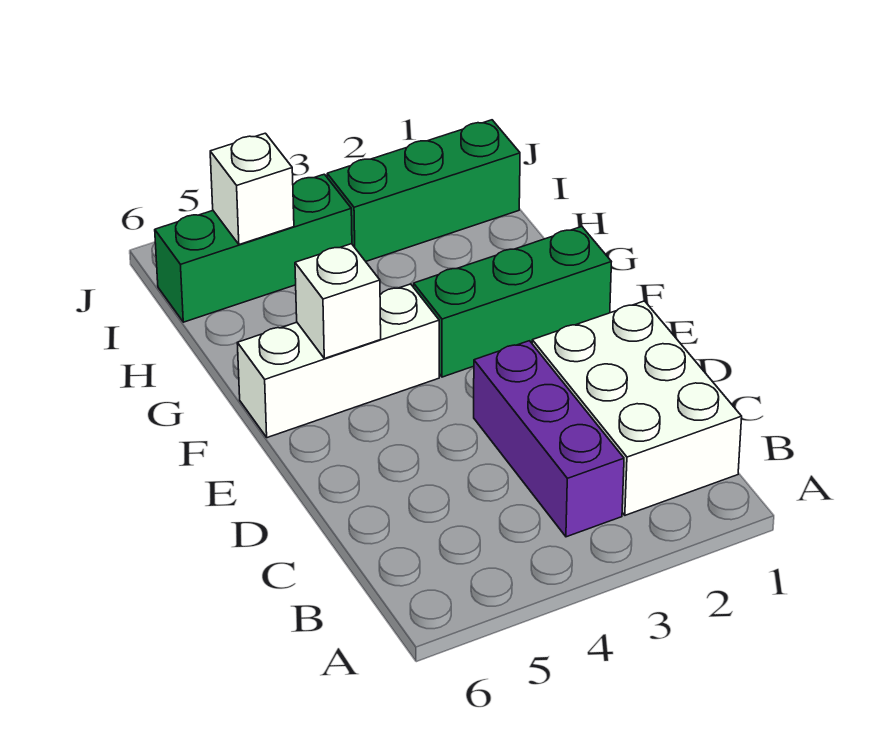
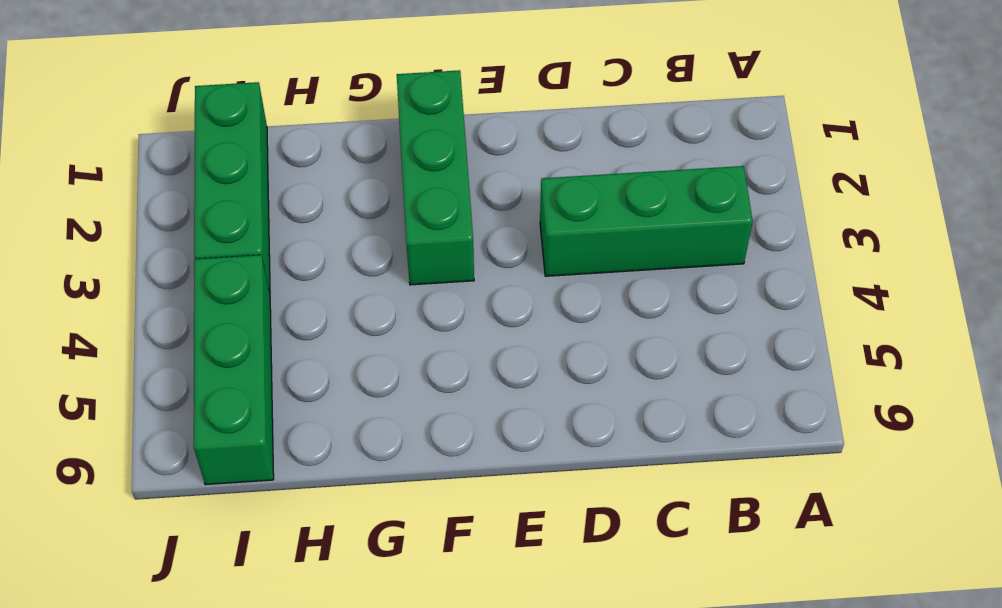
green 1x3 brick [540,166,753,276] -> purple 1x3 brick [474,341,624,537]
none -> white 2x3 brick [532,301,742,515]
none -> white 1x3 brick [237,284,439,438]

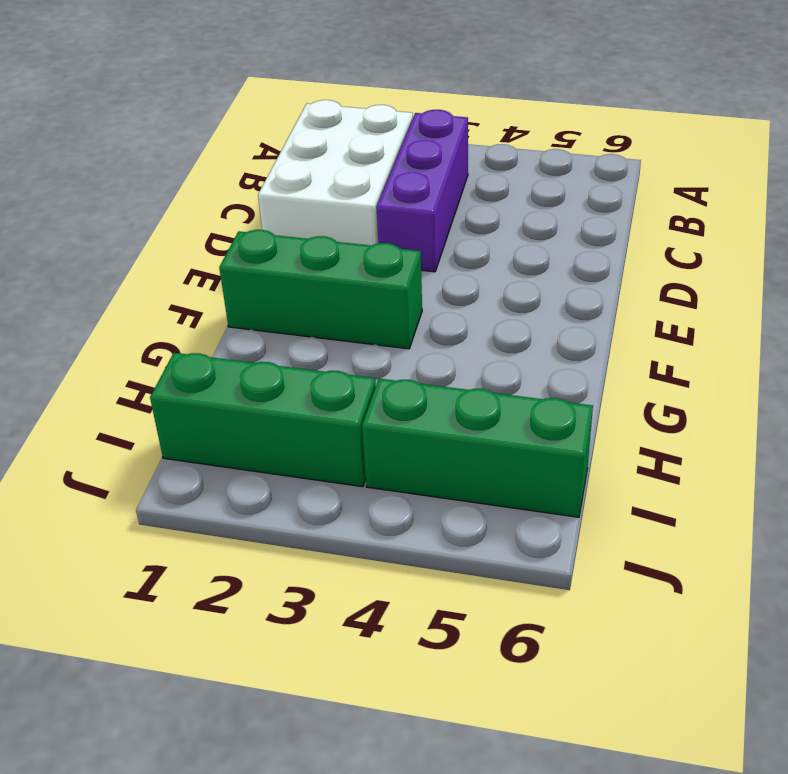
none -> white 1x3 brick [237,284,439,438]
none -> white 1x1 brick [295,244,381,359]

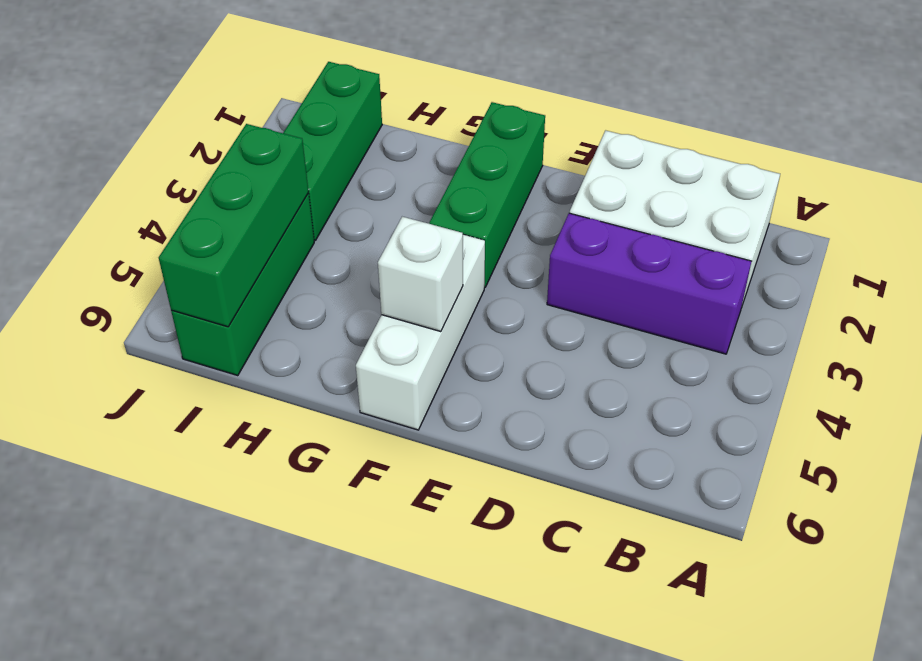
green 1x3 brick [159,124,309,327] -> white 1x1 brick [210,133,294,245]

